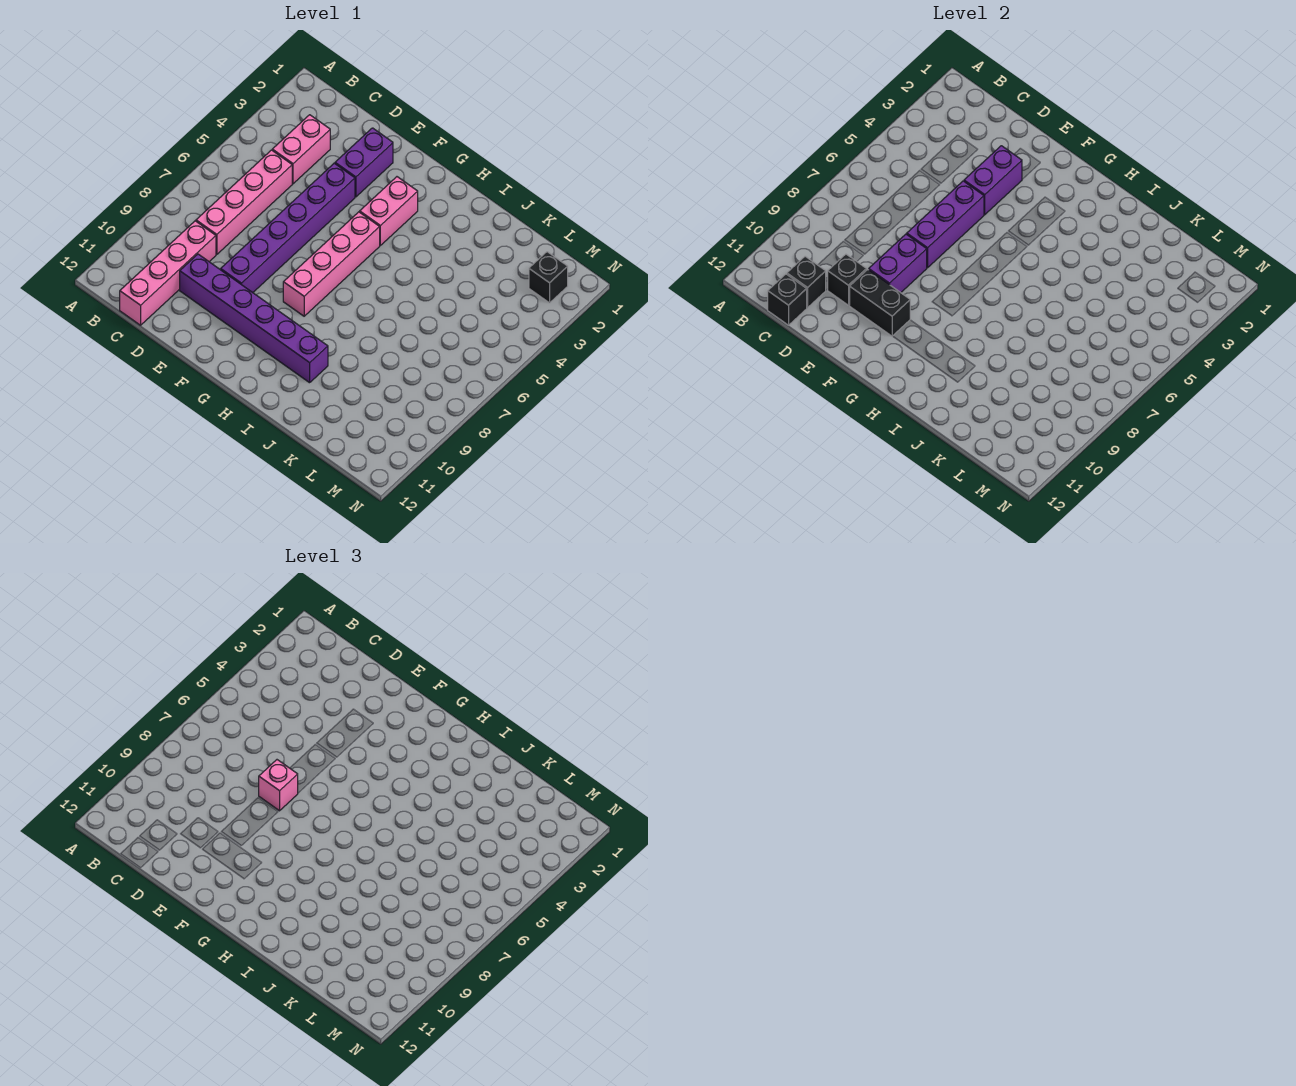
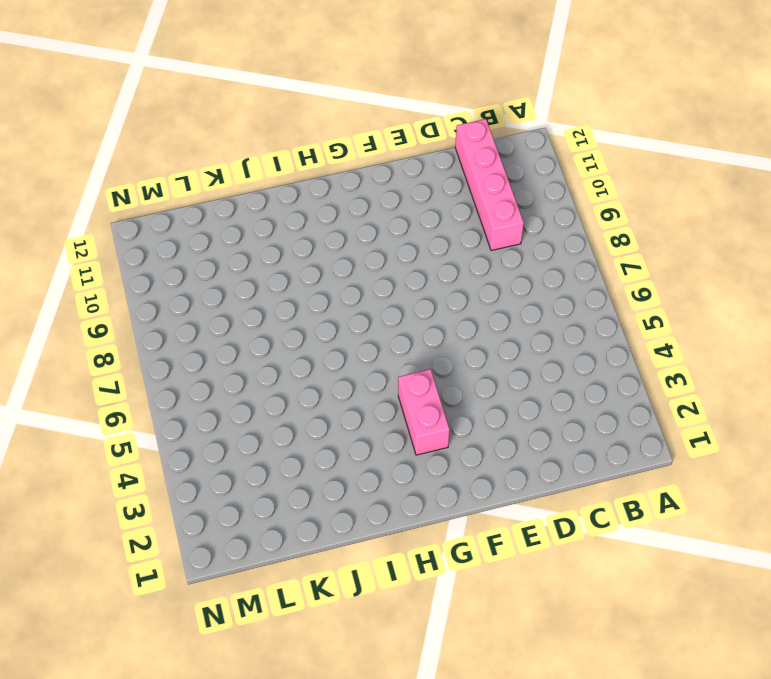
none -> pink 1x2 brick [272,115,330,184]
none -> pink 1x4 brick [196,150,292,254]
none -> purple 1x6 brick [180,254,328,383]

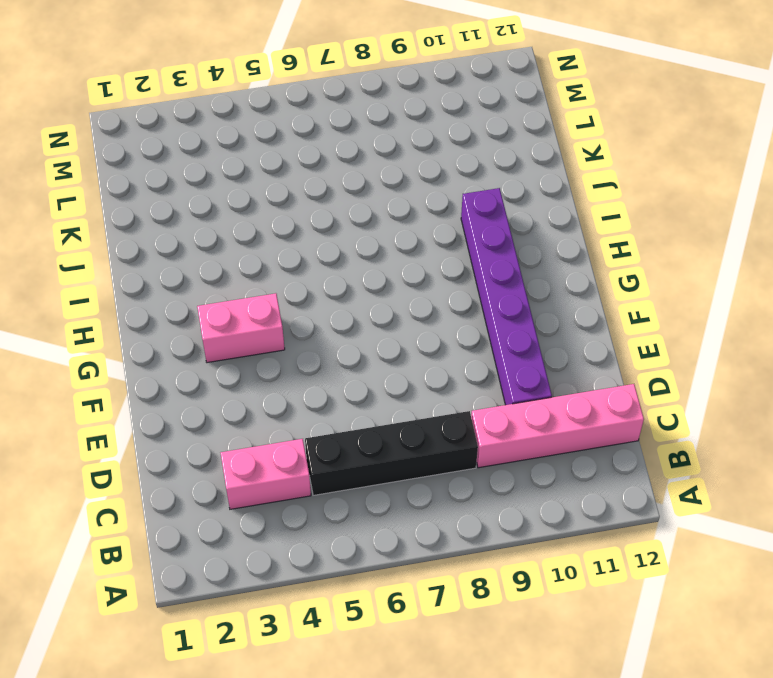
black 1x4 brick [305,411,478,495] -> pink 1x4 brick [196,150,292,254]
none -> purple 1x2 brick [335,128,393,197]
none -> purple 1x6 brick [221,163,355,293]
none -> pink 1x4 brick [283,212,380,316]

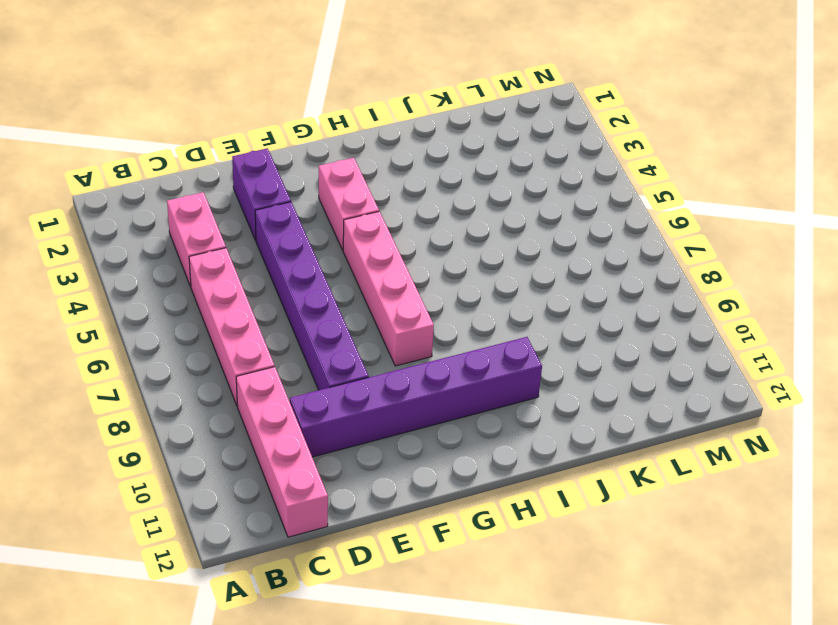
none -> black 1x1 brick [529,252,568,303]
none -> black 1x1 brick [787,256,826,308]
none -> black 1x1 brick [768,274,807,325]

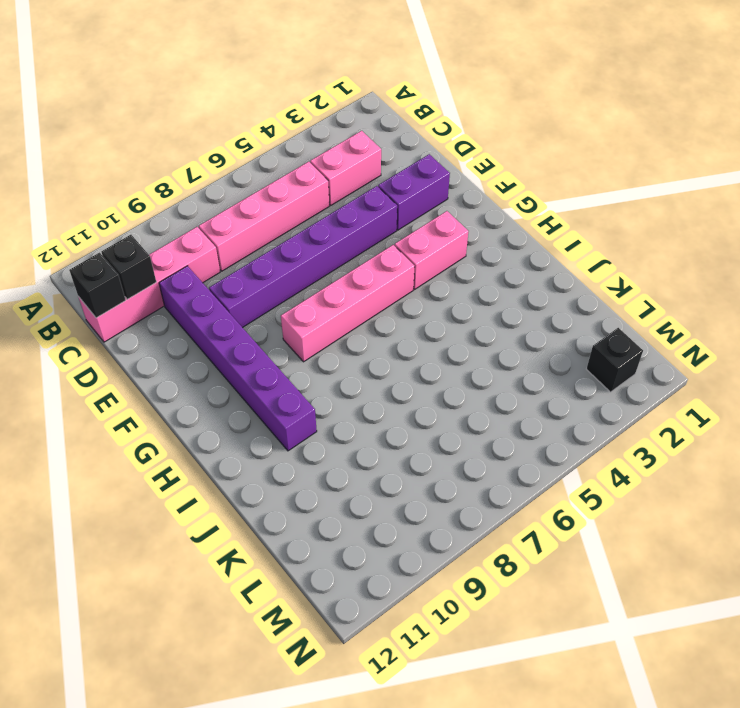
none -> black 1x1 brick [828,254,867,305]
none -> purple 1x2 brick [964,146,1022,215]
none -> purple 1x3 brick [907,181,984,268]

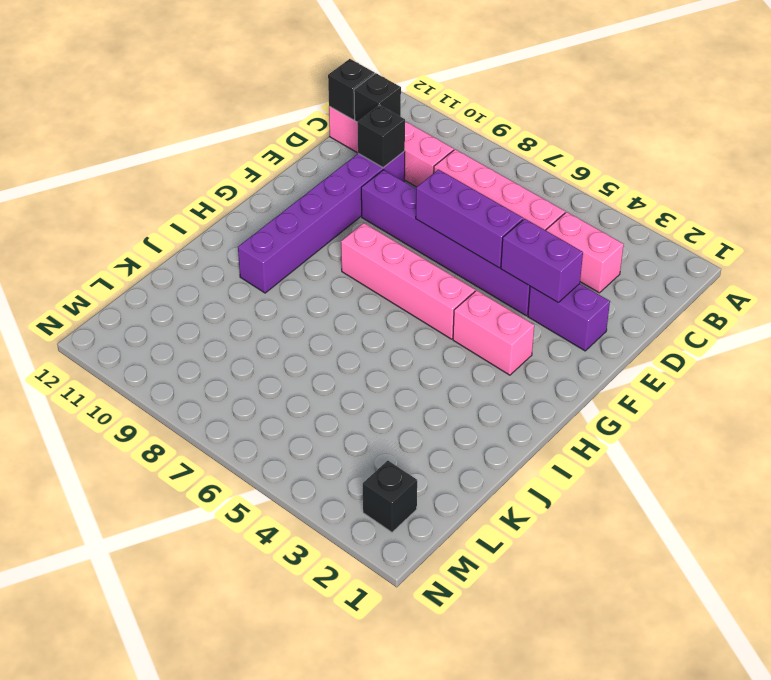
none -> purple 1x2 brick [869,234,927,293]
none -> black 1x2 brick [850,270,910,336]
none -> pink 1x1 brick [259,760,298,811]

